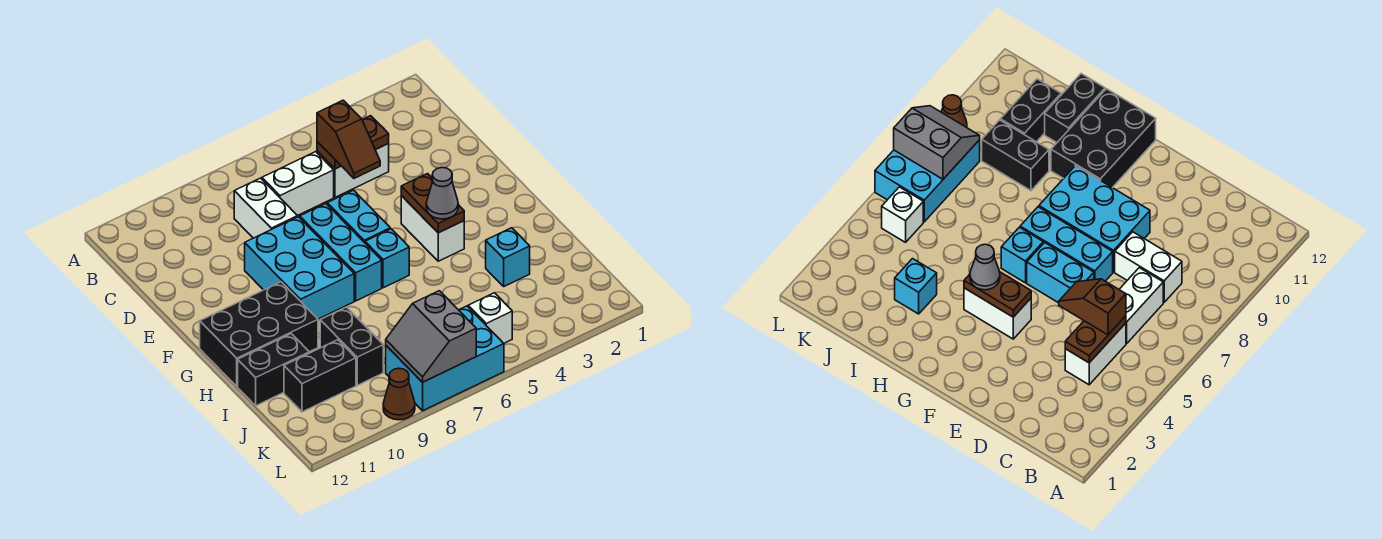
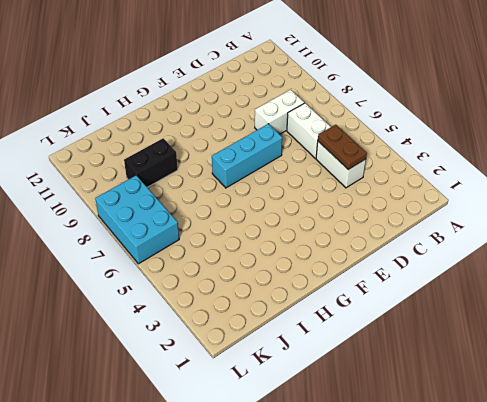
none -> cyan 1x2 brick [327,190,390,243]
none -> cyan 2x3 brick [245,217,354,319]
none -> white 1x2 brick [401,196,464,261]

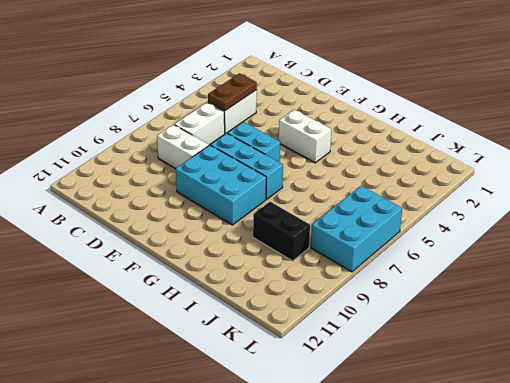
none -> cyan 1x1 brick [365,229,409,288]
none -> black 2x3 brick [200,282,318,386]
none -> cyan 1x1 brick [486,228,530,286]

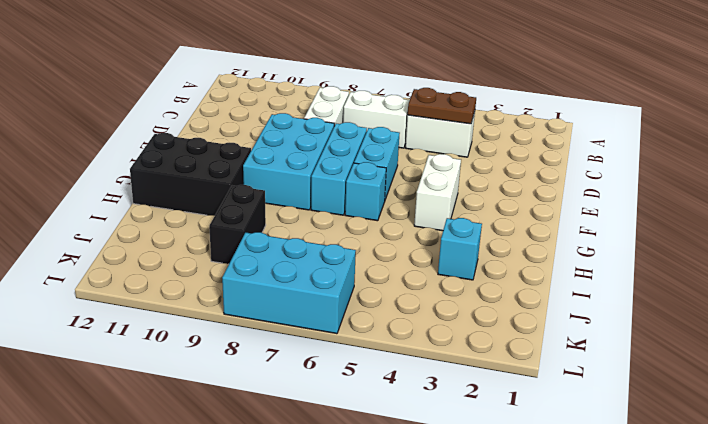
none -> black 1x2 brick [238,334,309,406]
none -> black 1x2 brick [284,340,356,412]
none -> white 1x1 brick [468,293,512,343]

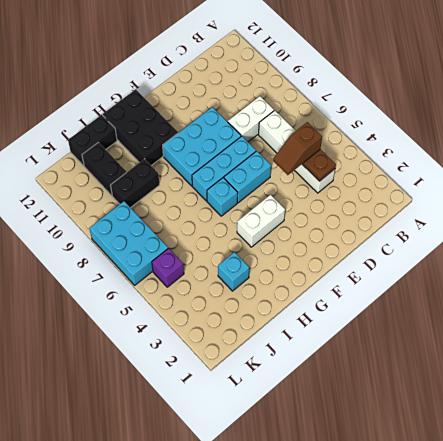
black 1x2 brick [68,115,117,166] -> black 1x2 brick turned to [238,334,309,406]
purple 1x1 brick [152,248,184,287] -> white 1x1 brick [468,293,512,343]
none -> brown 1x1 cone [383,368,415,420]
none -> brown 1x2 plate [401,174,464,233]
none -> grey 2x2 slope [386,291,476,382]

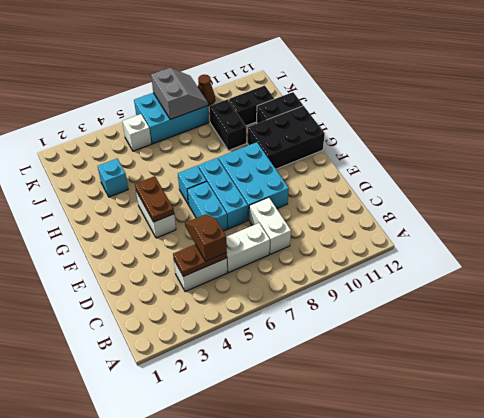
none -> grey 1x1 cone [426,168,458,219]

